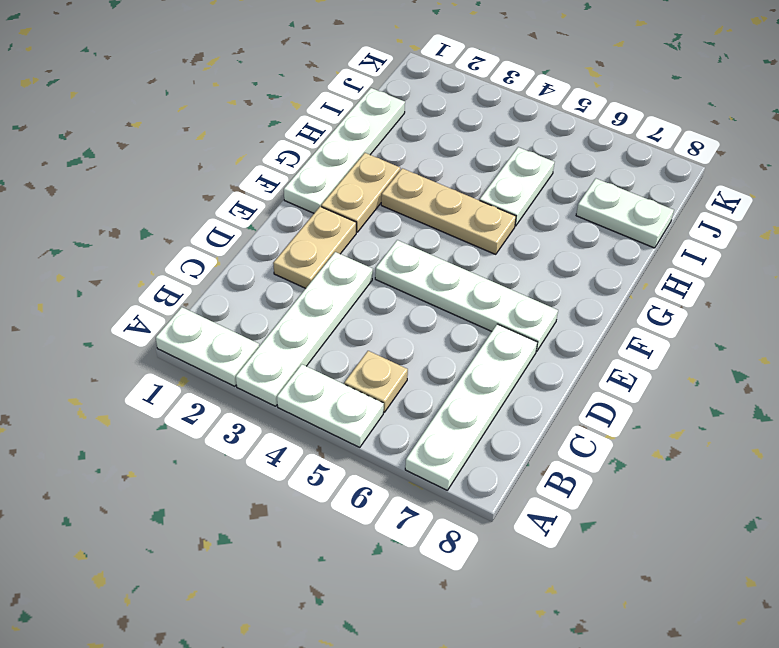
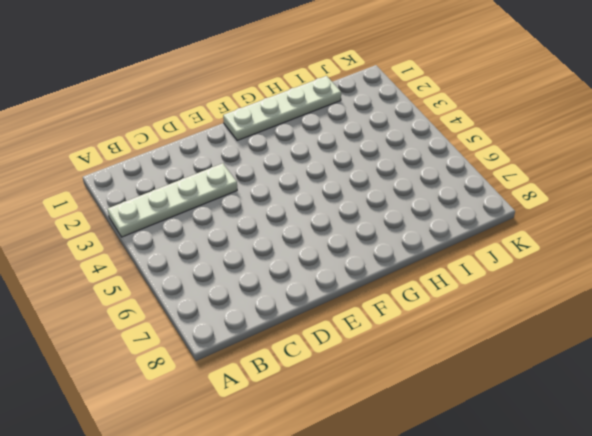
none -> white 1x2 plate [156,307,259,386]
none -> white 1x2 plate [277,364,384,447]
none -> white 1x4 plate [405,324,537,490]

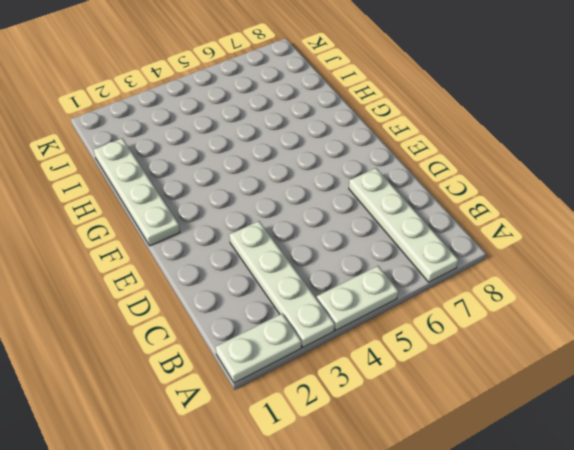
none -> tan 1x1 plate [344,351,408,412]
none -> tan 1x2 plate [273,207,356,288]
none -> white 1x4 plate [375,240,558,352]

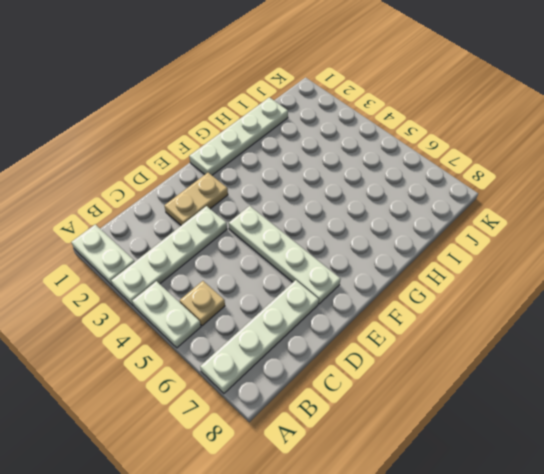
none -> tan 1x2 plate [321,153,400,232]
none -> tan 1x3 plate [381,168,516,254]
none -> white 1x2 plate [480,147,554,226]

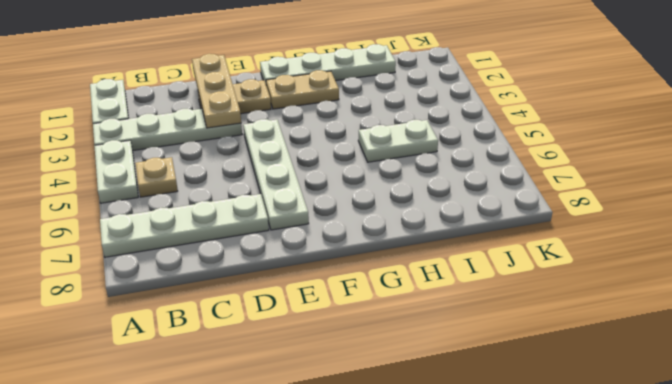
tan 1x3 plate [192,54,241,128] -> tan 1x3 plate moved to [381,168,516,254]
none -> white 1x2 plate [576,179,674,248]

